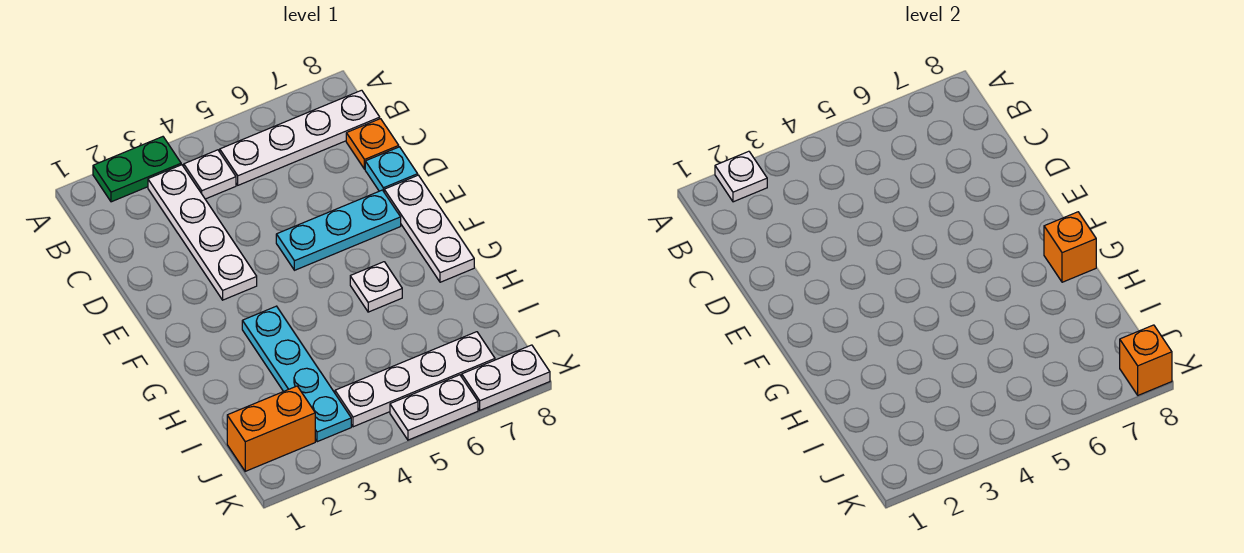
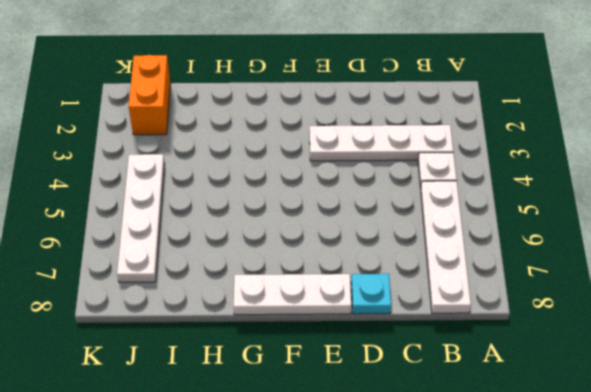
none -> green 1x2 plate [93,137,181,202]
none -> orange 1x1 plate [346,119,399,169]
none -> cyan 1x3 plate [276,190,401,270]

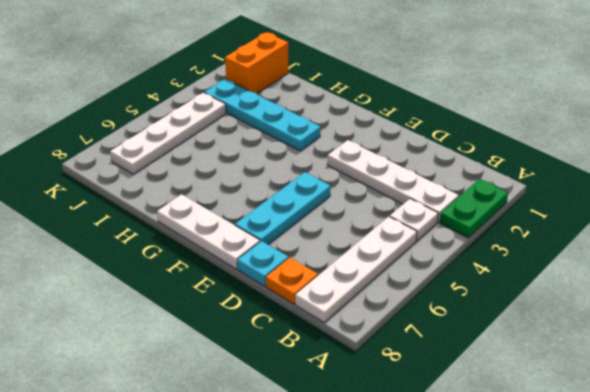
none -> white 1x1 plate [350,262,402,312]
none -> white 1x2 plate [390,375,478,440]
none -> white 1x2 plate [462,345,550,410]

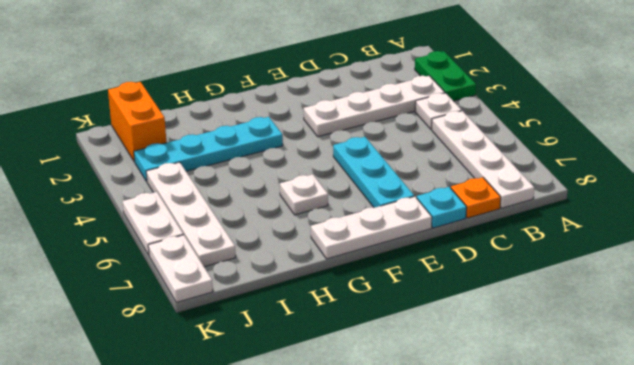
none -> white 1x1 plate [715,151,767,202]
none -> orange 1x1 brick [1044,212,1096,282]
none -> orange 1x1 brick [1120,325,1172,395]

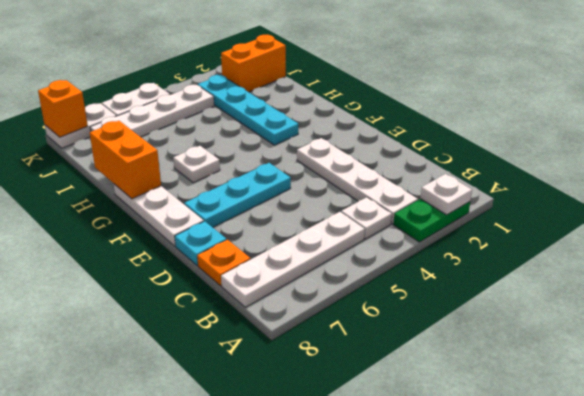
orange 1x2 brick [90,121,161,199] -> orange 1x1 brick [1044,212,1096,282]

